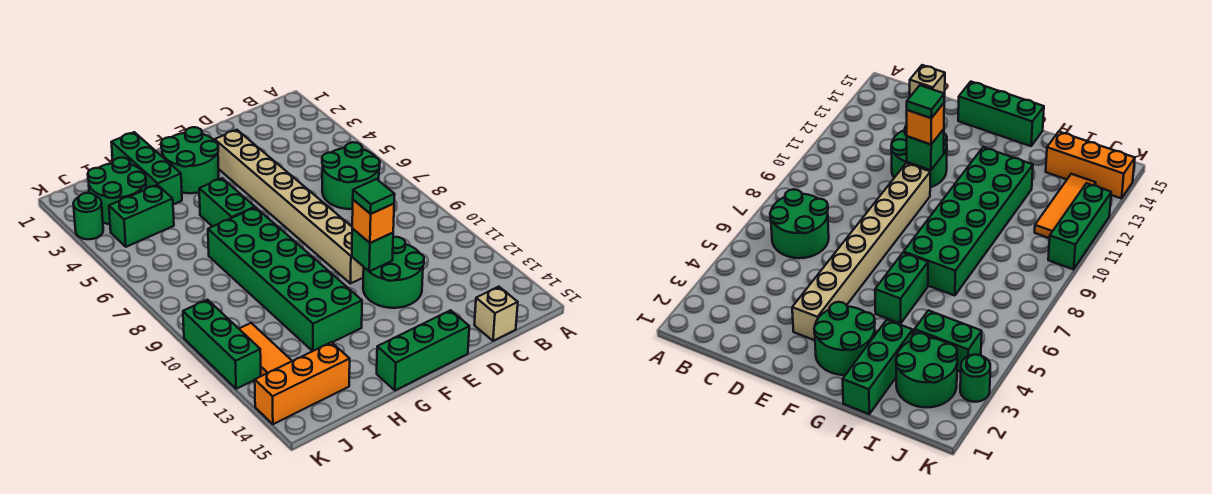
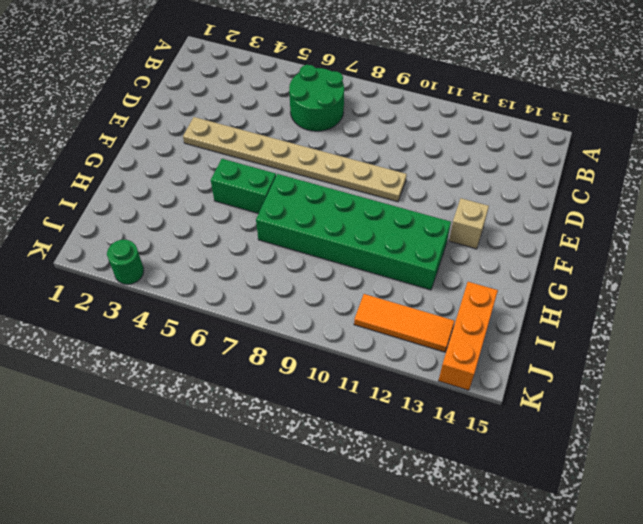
tan 1x8 plate [183,117,407,202] -> tan 1x8 brick [215,130,364,284]
tan 1x1 brick [449,198,489,249] -> tan 1x1 brick moved to [474,287,518,341]
none -> green 2x2 round brick [363,237,424,308]
none -> green 1x3 brick [377,310,469,390]
none -> green 2x2 round brick [161,127,219,193]

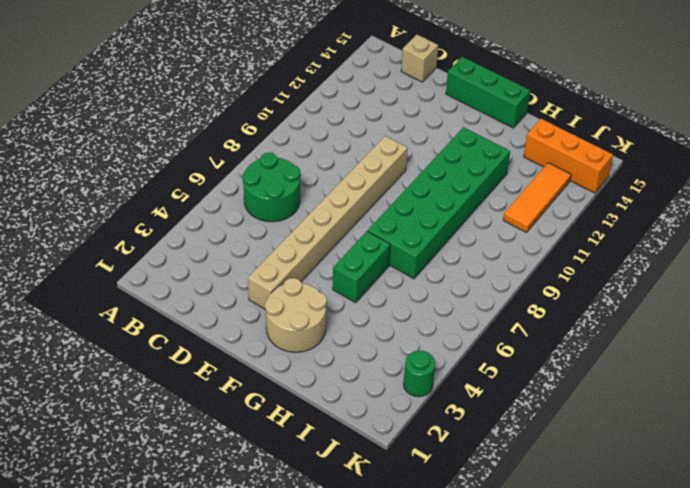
tan 2x2 round brick [265,278,327,352] -> green 2x2 round brick [161,127,219,193]
none -> green 2x2 round brick [363,237,424,308]
none -> green 1x3 brick [111,132,182,205]
none -> green 2x2 round brick [88,158,146,224]

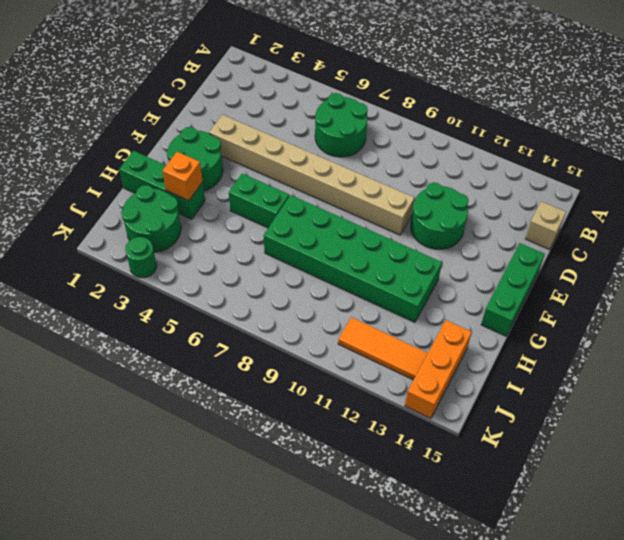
orange 1x1 brick [163,152,203,201] -> orange 1x1 brick moved to [352,200,394,243]
none -> green 1x2 brick [109,185,174,247]
none -> green 1x3 brick [183,300,261,389]
none -> green 1x1 brick [352,229,393,271]

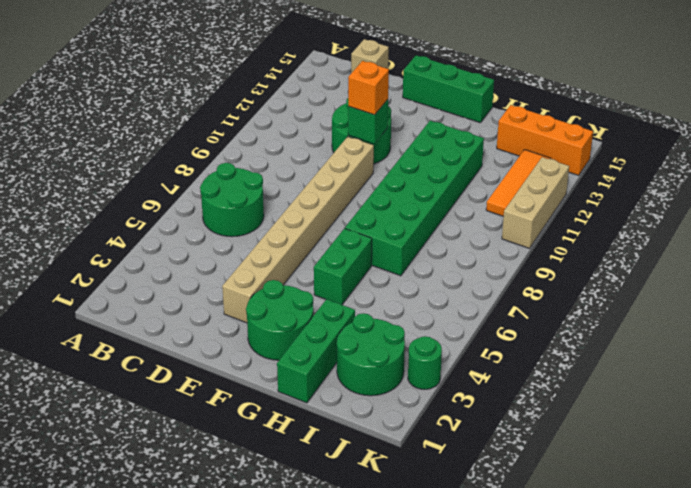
tan 1x3 brick [502,157,569,248] -> green 1x3 brick [183,300,261,389]
none -> green 1x2 brick [109,185,174,247]
none -> green 1x1 tile [353,179,395,214]

